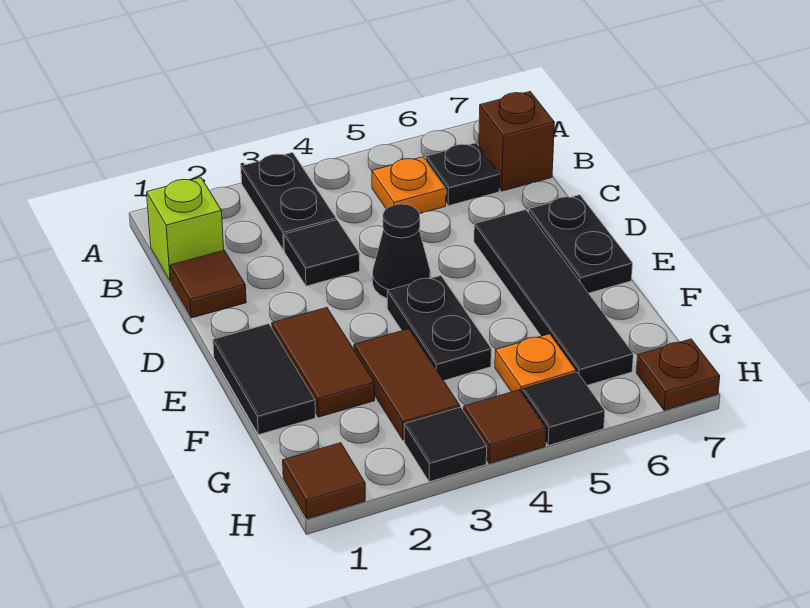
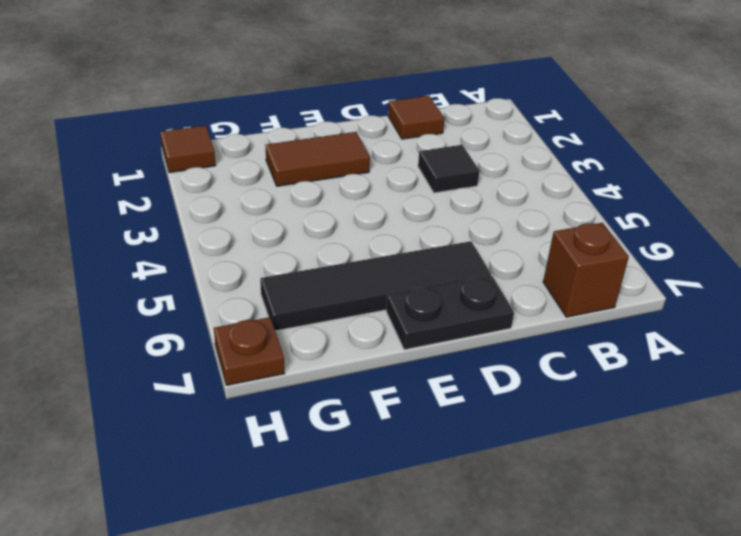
none -> black 1x2 plate [241,153,336,250]
none -> lime 1x1 brick [147,178,224,281]
none -> orange 1x1 plate [372,157,446,213]

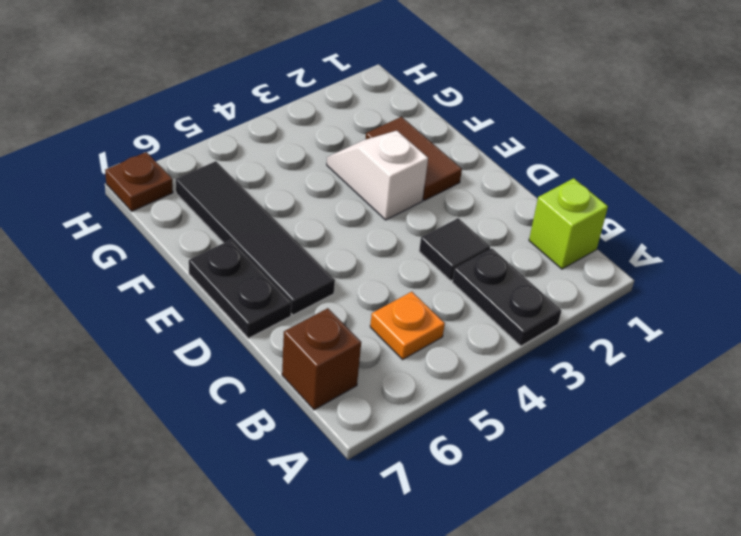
white 1x2 slope [327,131,428,220] -> brown 1x2 tile [354,329,460,440]
none -> black 1x1 plate [426,143,500,206]
none -> brown 1x1 tile [170,250,246,318]
none -> black 1x1 cone [372,204,430,298]

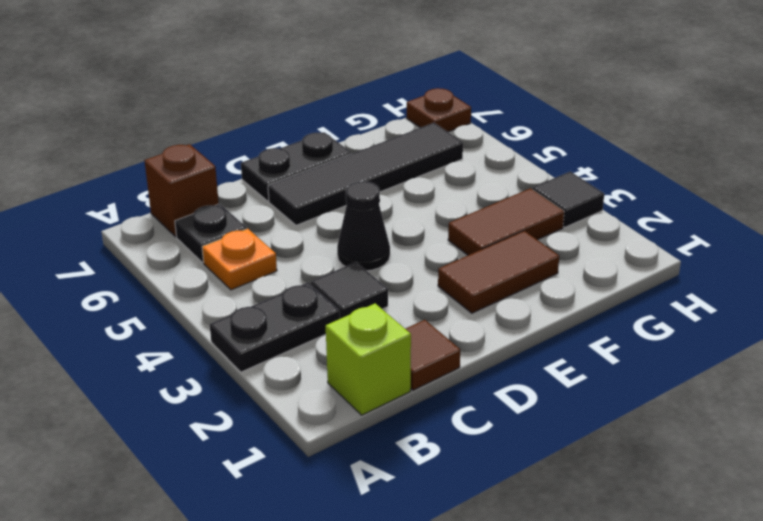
none -> black 1x2 tile [213,324,315,435]
none -> black 1x2 plate [387,276,491,381]
none -> orange 1x1 plate [495,334,576,392]

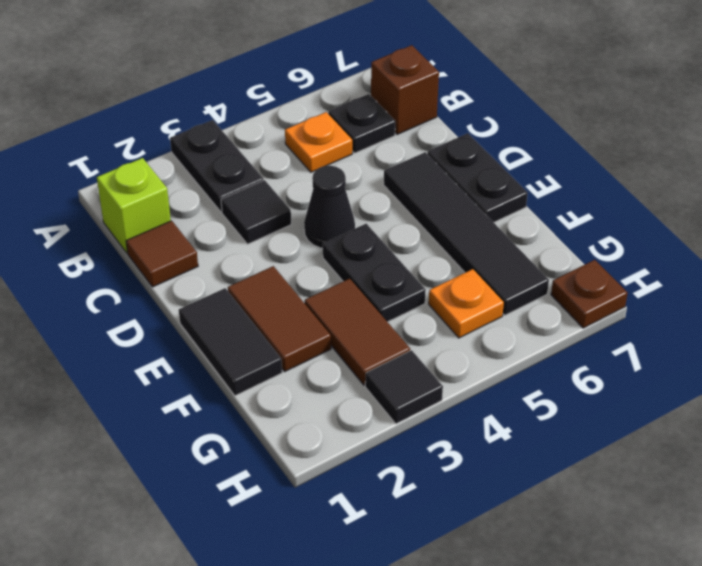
none -> brown 1x1 tile [283,443,365,519]
none -> brown 1x1 tile [464,390,546,464]
none -> black 1x1 tile [522,373,605,446]

